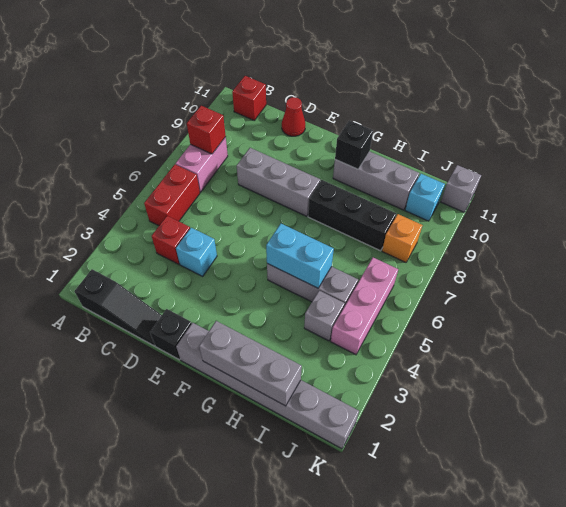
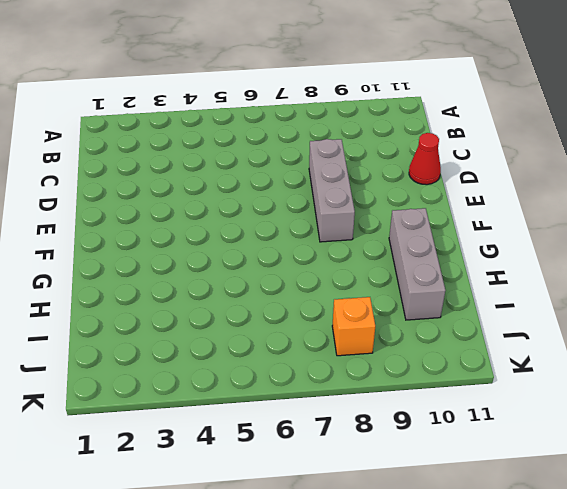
none -> black 1x3 slope [75,269,162,346]
none -> red 1x2 brick [144,164,200,226]
none -> pink 1x2 brick [176,137,228,192]

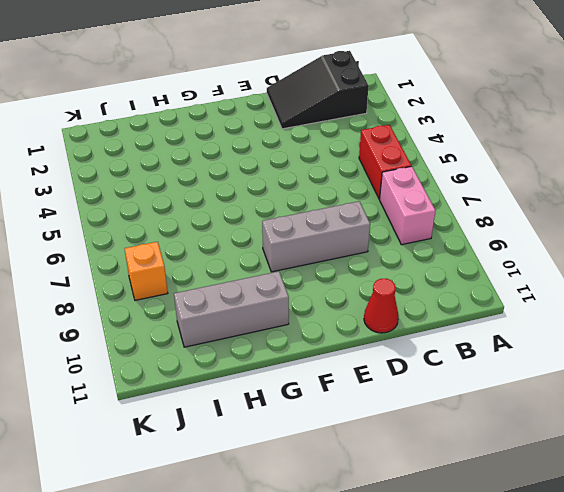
black 2x3 slope [267,51,369,129] -> black 1x3 slope [75,269,162,346]
none -> red 1x1 brick [232,76,266,120]
none -> red 1x1 brick [152,216,190,264]
none -> cyan 1x1 brick [176,228,217,276]

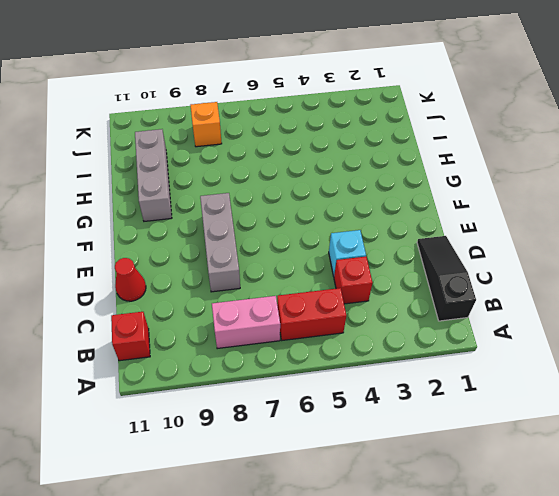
none -> black 1x1 brick [150,309,192,360]
none -> grey 1x6 brick [176,323,359,449]
none -> grey 1x3 brick [267,264,358,306]

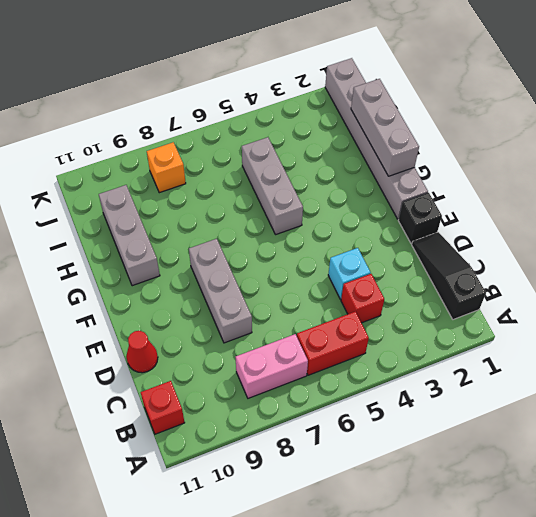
none -> black 1x3 brick [308,180,396,251]
none -> grey 1x1 brick [304,291,345,341]
none -> pink 1x3 brick [331,258,398,355]

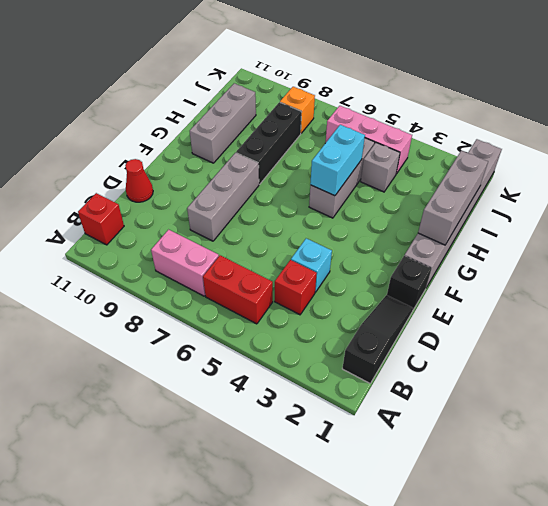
none -> cyan 1x1 brick [405,174,445,221]
none -> grey 1x1 brick [441,165,481,212]
none -> red 1x1 brick [187,106,226,154]

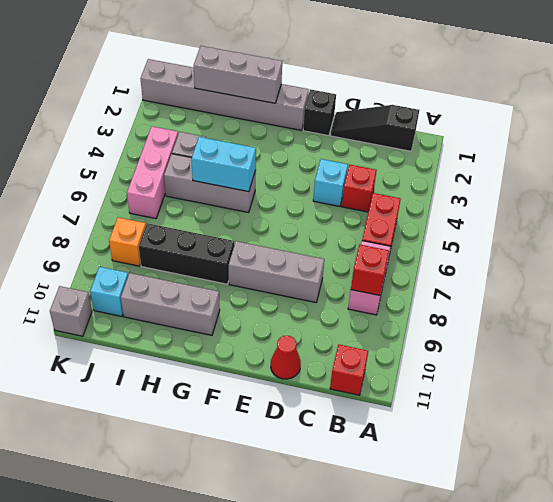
none -> black 1x1 brick [335,120,373,169]

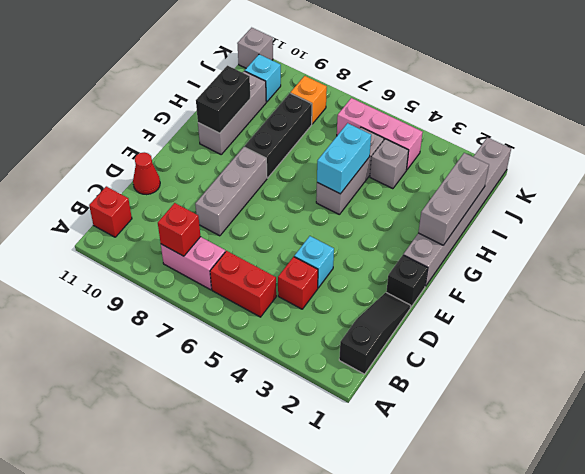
black 1x2 brick [196,66,250,133] -> black 1x1 brick [335,120,373,169]

